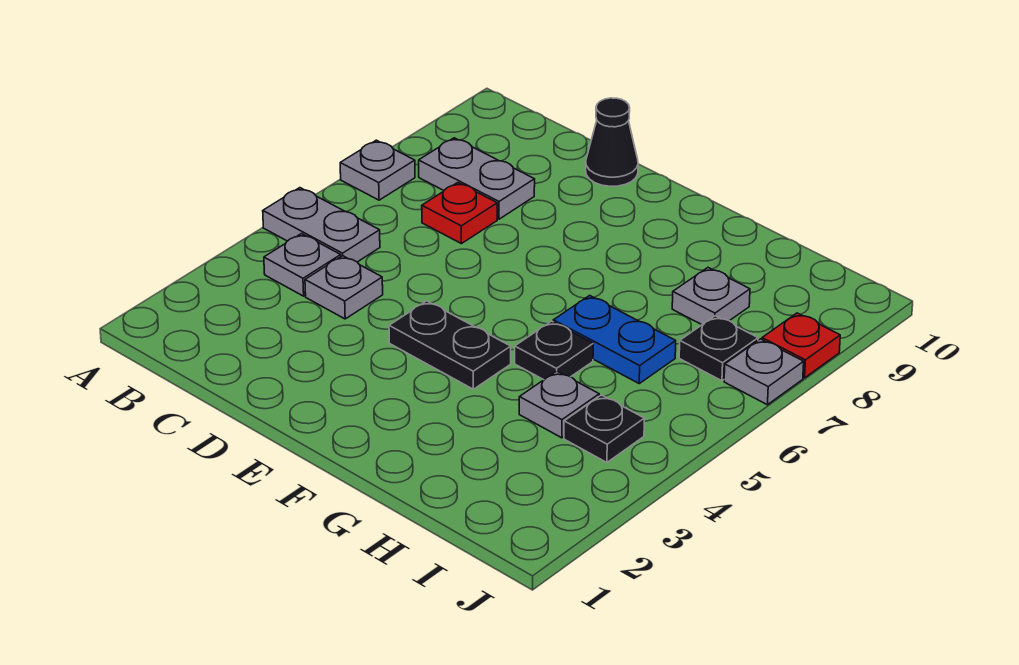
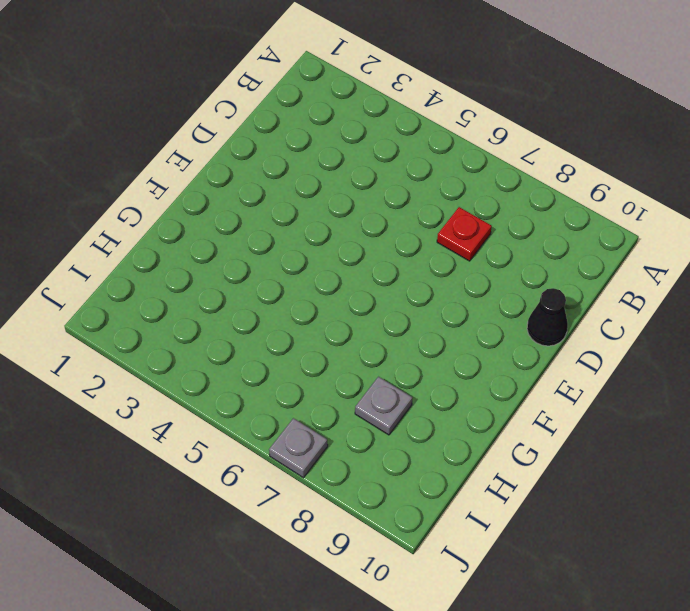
none -> grey 1x2 plate [263,188,380,262]
none -> grey 1x1 plate [340,140,415,200]
none -> grey 1x1 plate [264,234,341,296]

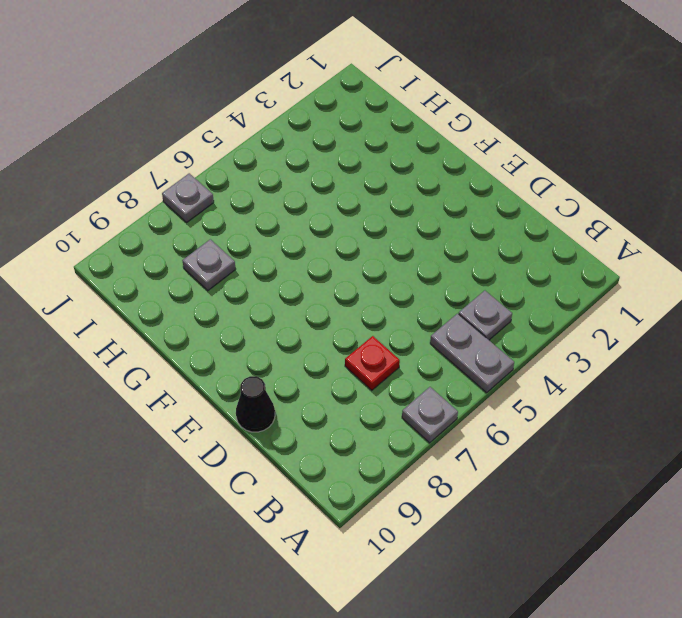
none -> grey 1x2 plate [419,138,535,219]
none -> grey 1x1 plate [305,256,383,319]
none -> black 1x2 plate [389,301,511,389]

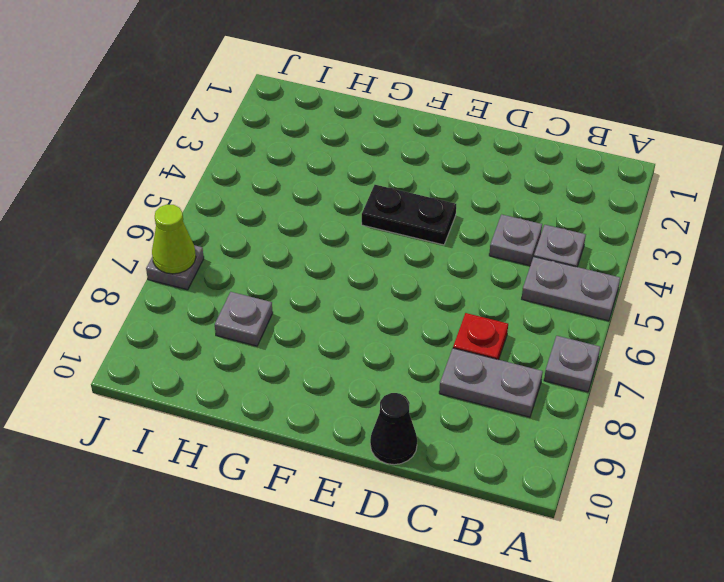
lime 1x1 cone [152,204,196,274] -> none
none -> black 1x1 plate [515,321,593,380]
none -> blue 1x2 plate [553,295,676,383]
none -> grey 1x1 plate [519,371,599,438]

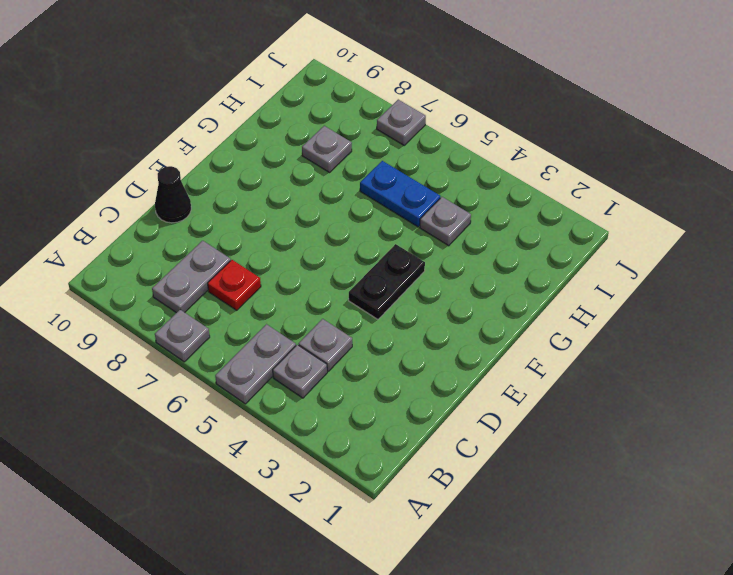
blue 1x2 plate [360,161,440,227] -> blue 1x2 plate turned to [553,295,676,383]
none -> black 1x1 plate [515,321,593,380]
none -> black 1x1 plate [564,395,644,462]
none -> black 1x1 plate [679,316,758,381]

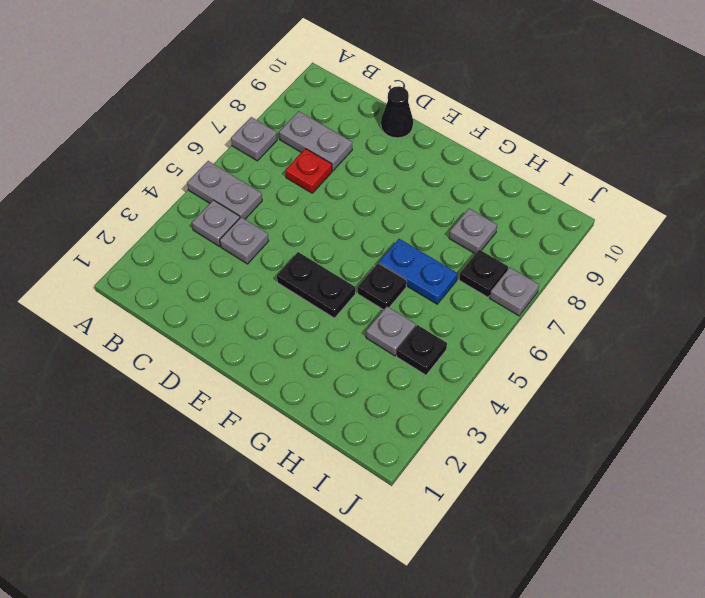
none -> red 1x1 plate [762,313,840,378]

